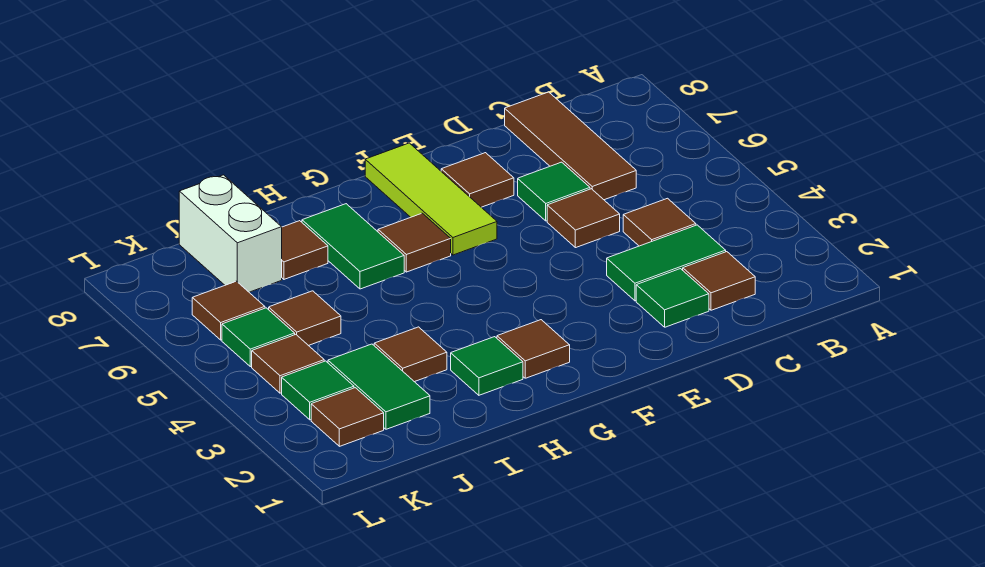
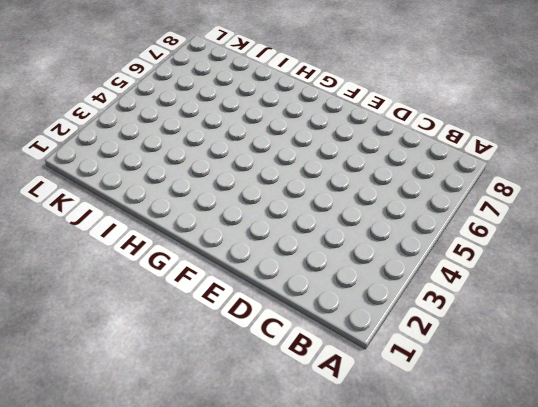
none -> brown 1x1 tile [683,252,755,310]
none -> green 1x2 tile [607,225,726,301]
none -> brown 1x1 tile [623,198,696,246]

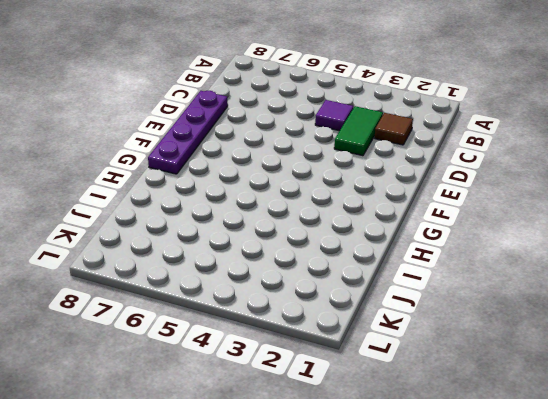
purple 1x1 tile [315,100,353,131] -> brown 1x1 tile [623,198,696,246]
purple 1x4 plate [148,91,228,174] -> lime 1x3 tile [365,143,497,255]
none -> brown 1x3 tile [505,92,636,200]
none -> green 1x1 tile [636,269,709,327]
none -> brown 1x1 tile [547,189,620,248]

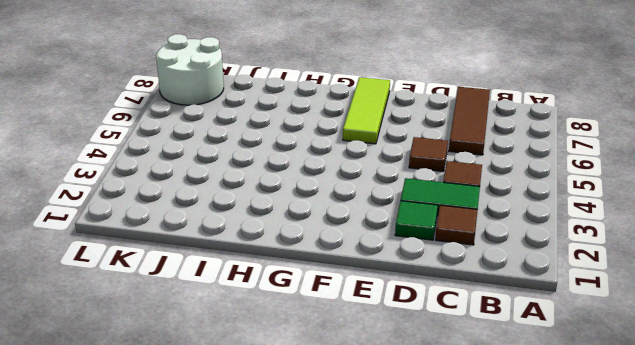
white 2x2 round brick [156,34,224,105] -> none
none -> green 1x1 tile [518,162,590,221]
none -> brown 1x1 tile [441,153,514,207]
none -> brown 1x1 tile [497,320,570,378]

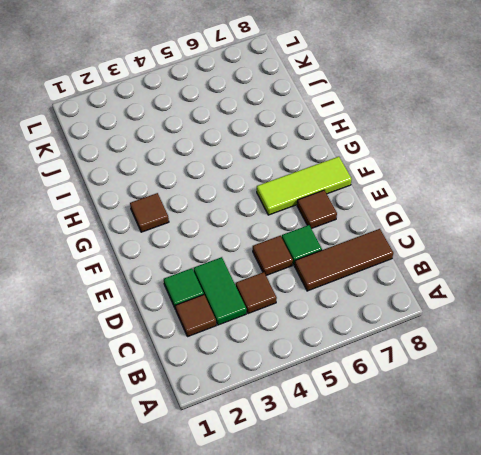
none -> brown 1x1 tile [378,213,451,272]
none -> green 1x1 tile [451,337,523,395]
none -> green 1x2 tile [302,204,404,289]

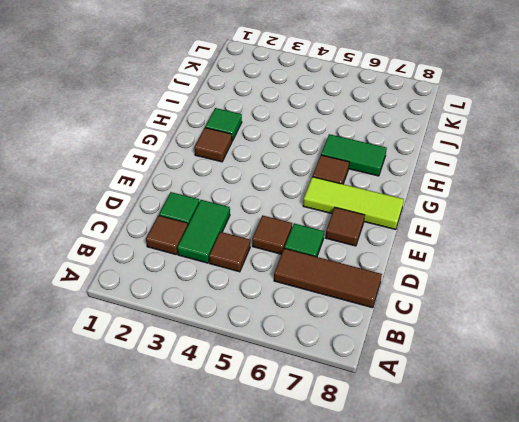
none -> brown 1x1 tile [374,327,447,382]
none -> brown 1x1 tile [282,221,328,279]
none -> green 1x2 tile [328,344,430,429]

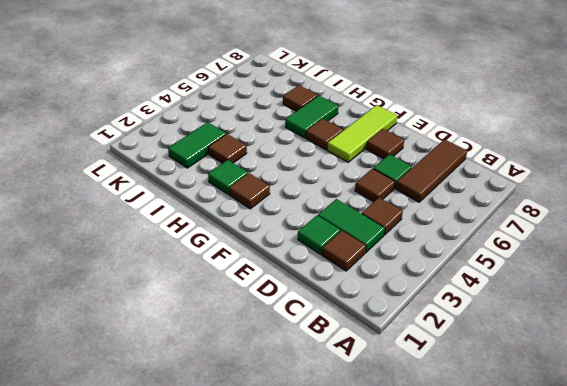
none -> brown 1x1 tile [269,291,341,346]
none -> white 1x2 brick [179,175,282,292]
none -> brown 1x1 tile [311,388,384,446]

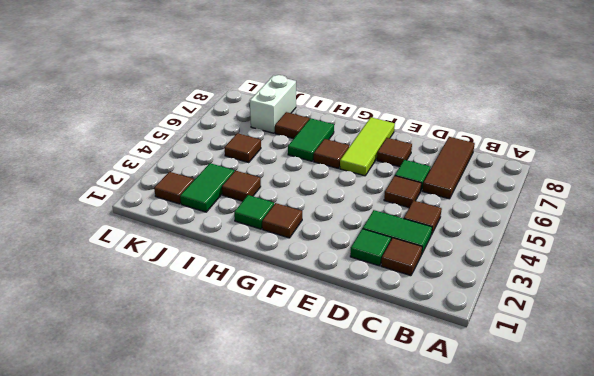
none -> green 1x1 tile [282,361,354,420]
none -> brown 1x1 tile [252,335,324,393]
none -> green 1x1 tile [222,308,295,367]

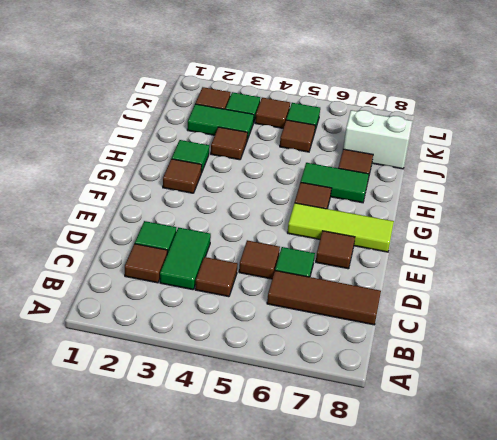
none -> brown 1x1 tile [192,281,265,340]

